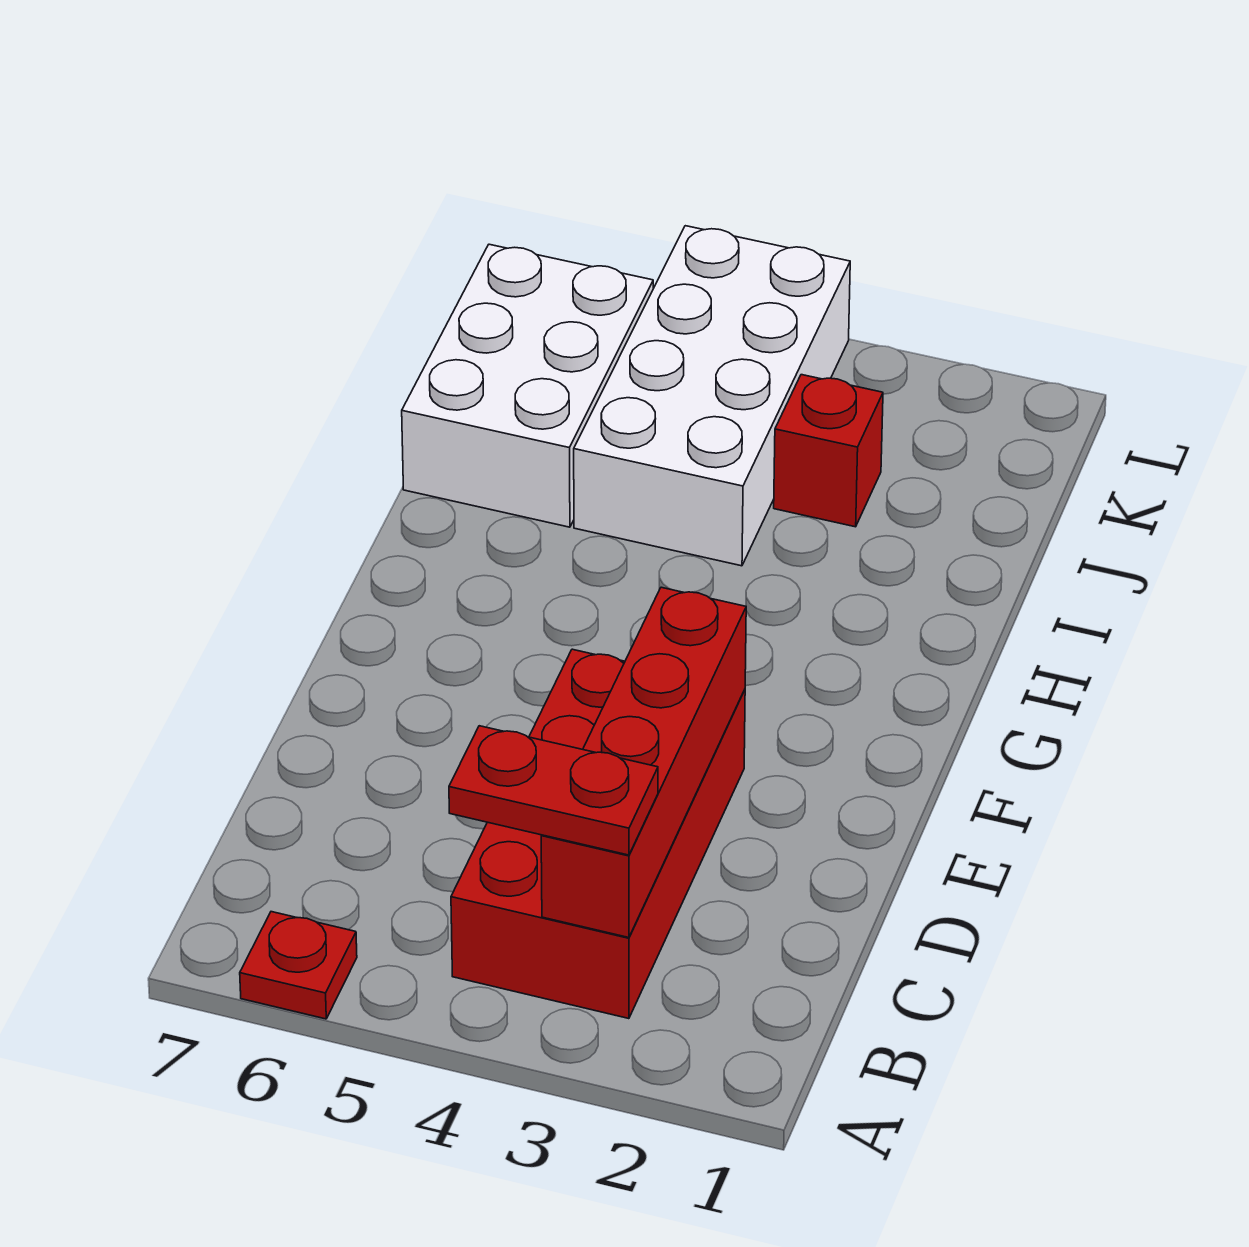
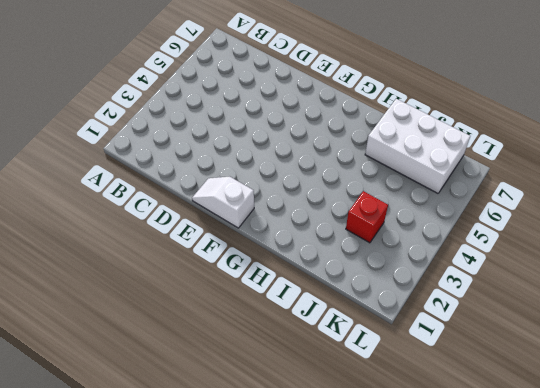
white 1x2 slope [192,177,254,228] -> none
none -> red 1x1 plate [240,912,357,1019]
none -> red 2x4 brick [451,649,745,1019]

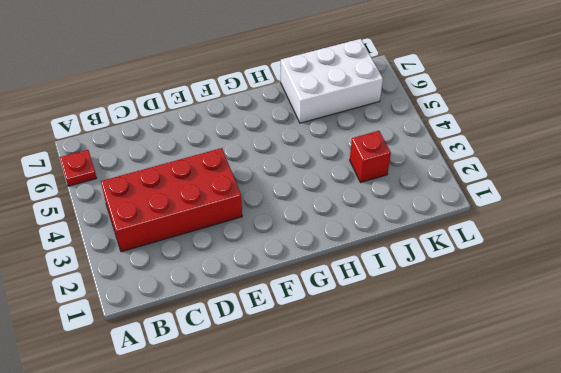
none -> white 2x4 brick [574,226,850,566]
none -> red 1x4 brick [541,587,746,938]

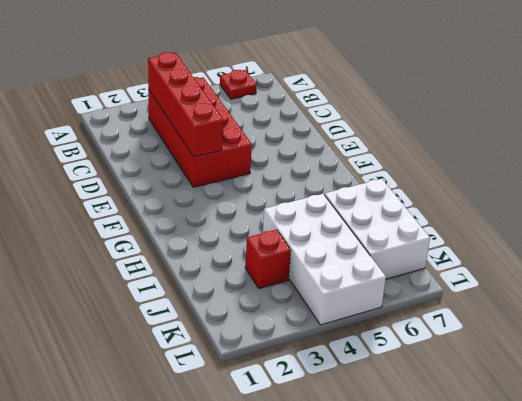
none -> red 1x2 plate [449,726,658,855]

